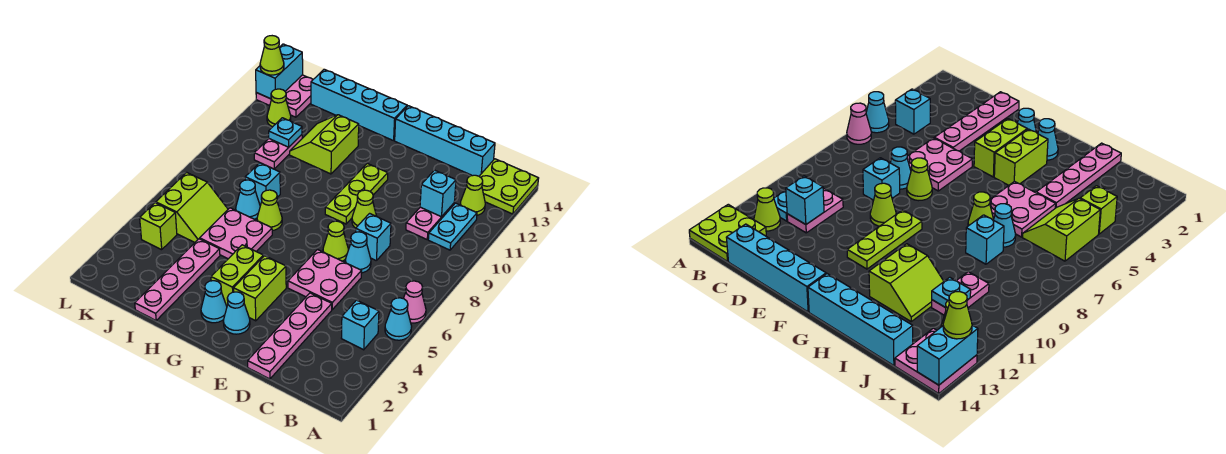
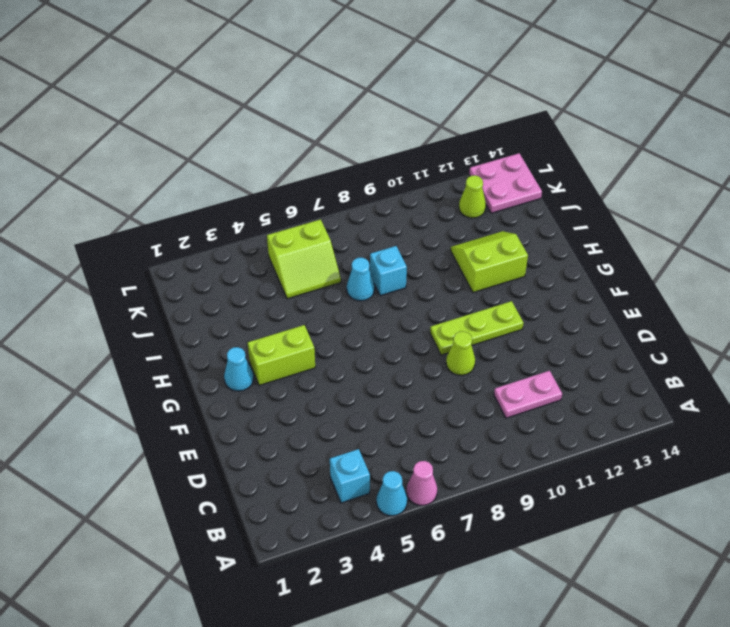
none -> lime 2x2 plate [479,159,539,214]
none -> cyan 1x2 plate [428,203,477,250]
none -> lime 1x1 cone [460,175,485,215]
none -> cyan 1x4 brick [395,106,495,176]

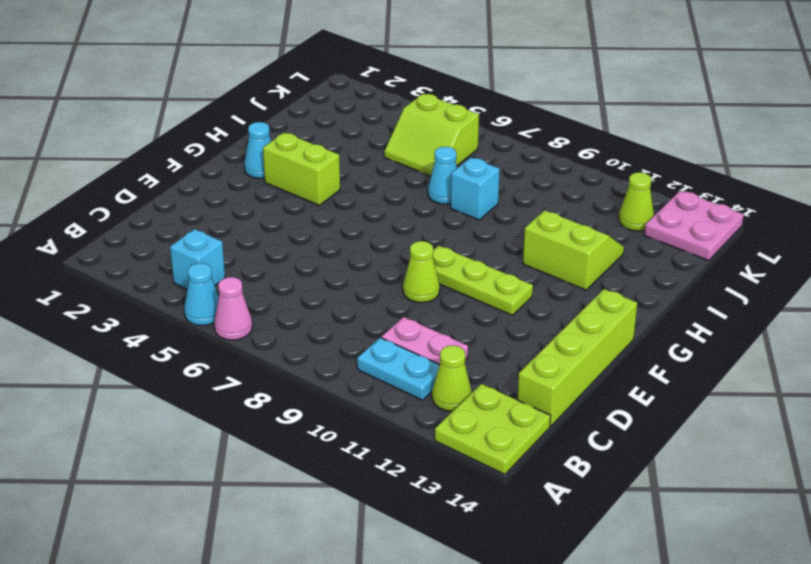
lime 1x4 brick [517,289,637,426] -> cyan 1x4 brick [395,106,495,176]
none -> pink 1x4 plate [248,293,332,379]
none -> pink 2x2 plate [288,250,362,309]
none -> cyan 1x1 cone [345,232,371,273]
none -> cyan 1x1 brick [356,213,391,261]

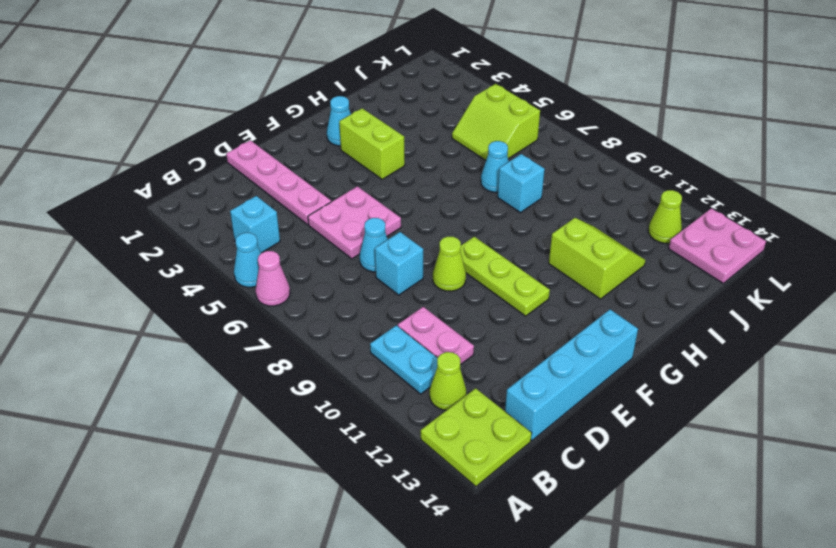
none -> lime 1x1 cone [323,221,348,261]
none -> cyan 1x1 cone [223,292,250,334]
none -> lime 1x2 brick [234,256,286,321]
none -> cyan 1x4 brick [311,69,407,141]

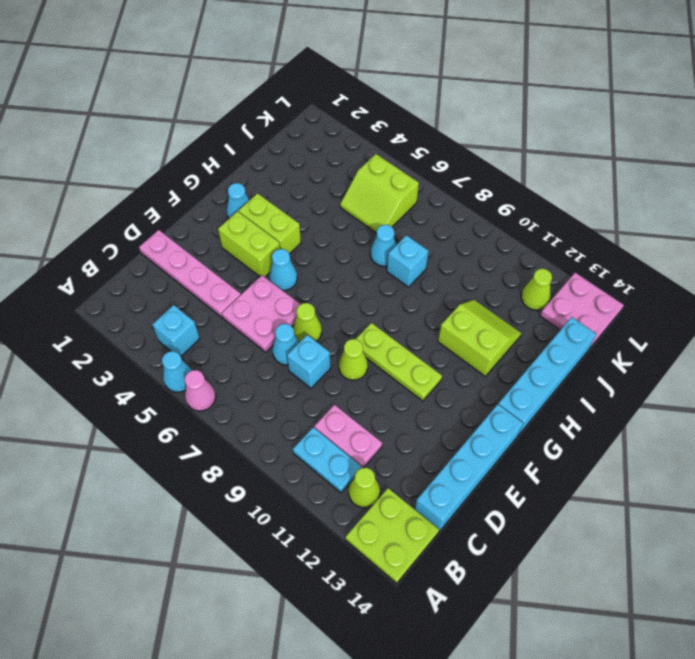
cyan 1x1 cone [269,249,297,290] -> cyan 1x1 cone moved to [223,292,250,334]
none -> pink 2x2 plate [200,208,272,259]
none -> lime 1x1 cone [257,190,282,231]
none -> pink 1x4 plate [135,239,220,320]
none -> pink 1x2 plate [254,135,302,169]

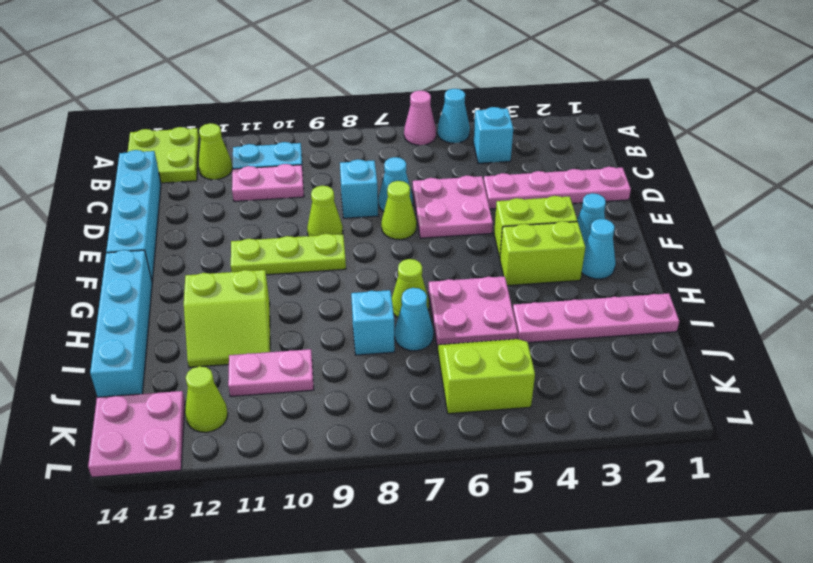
none -> lime 1x1 brick [140,203,177,250]
none -> cyan 1x1 brick [420,170,456,217]
none -> cyan 1x1 plate [269,118,302,147]
none -> cyan 1x2 brick [256,44,303,99]

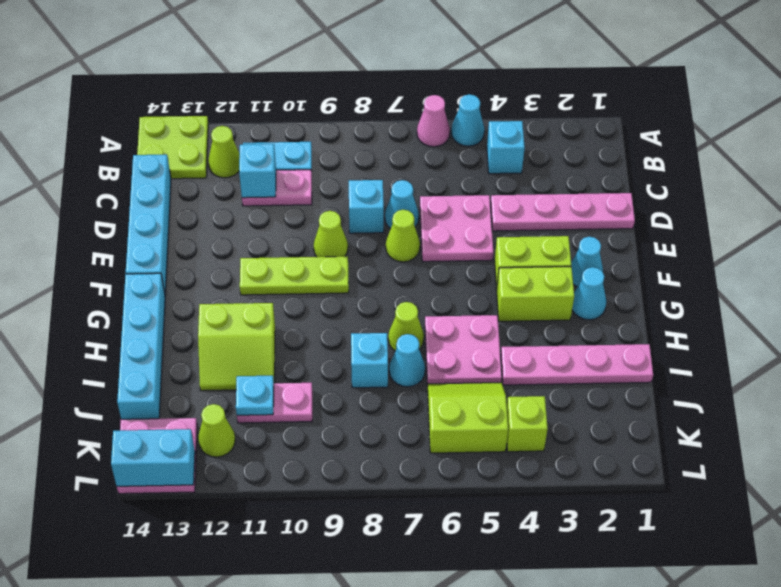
none -> lime 1x1 cone [260,36,284,75]

